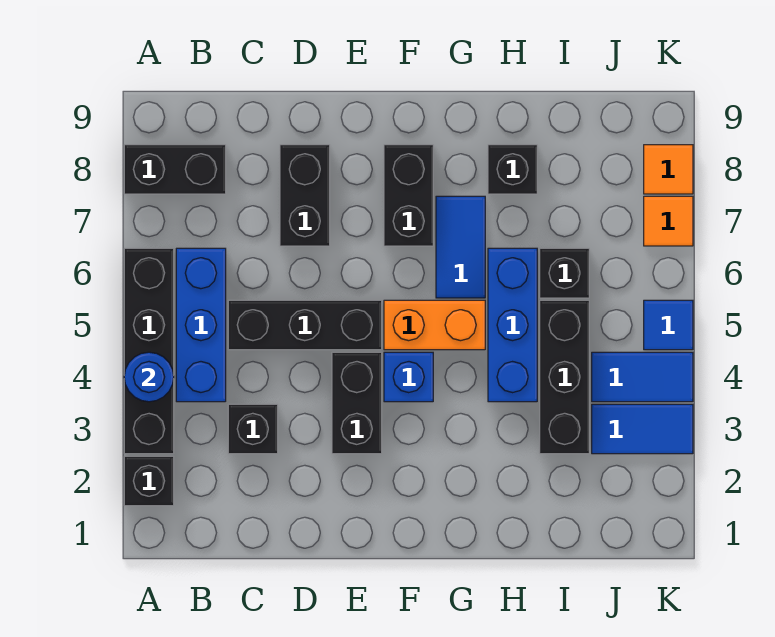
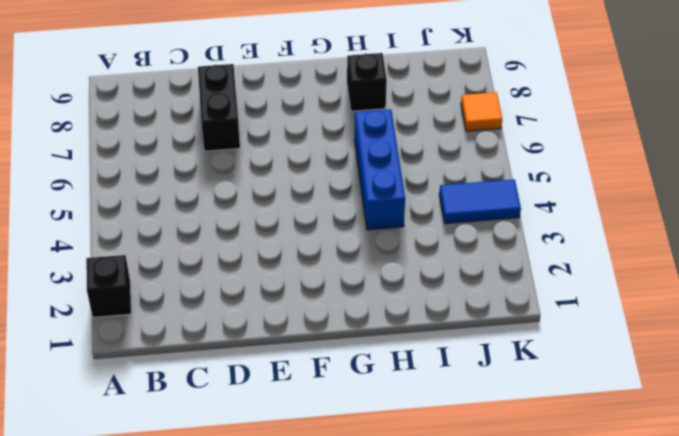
none -> black 1x4 brick [124,248,174,454]
none -> black 1x2 brick [124,145,226,194]
none -> blue 1x3 brick [176,248,226,402]

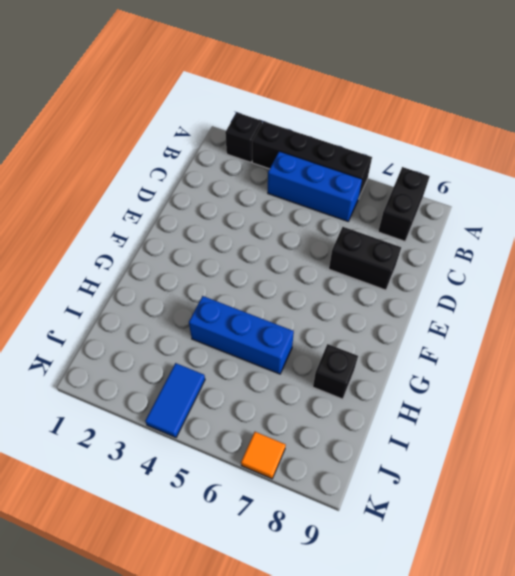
none -> black 1x1 brick [228,404,278,454]
none -> black 1x3 brick [228,300,382,350]
none -> black 1x2 brick [332,352,382,454]

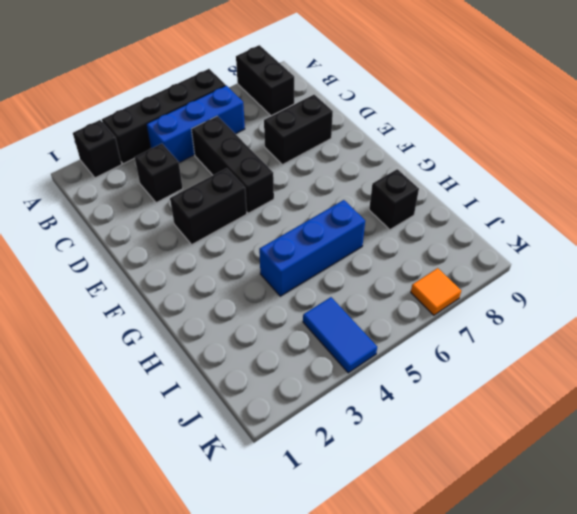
none -> blue 1x1 brick [384,352,433,402]
none -> orange 1x2 brick [384,300,485,350]
none -> black 1x2 brick [384,145,433,246]

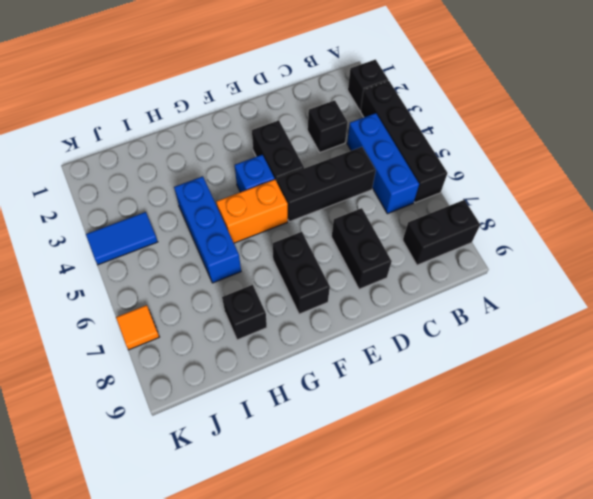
none -> blue 1x2 tile [436,196,485,298]
none -> black 1x3 brick [540,300,589,454]
none -> black 1x1 brick [540,248,589,298]

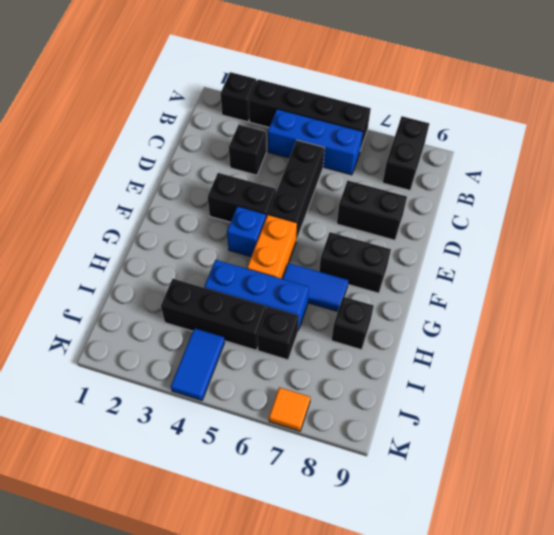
none -> blue 1x2 tile [592,404,693,454]
none -> blue 1x1 tile [644,300,693,350]
none -> orange 1x1 tile [644,145,693,194]

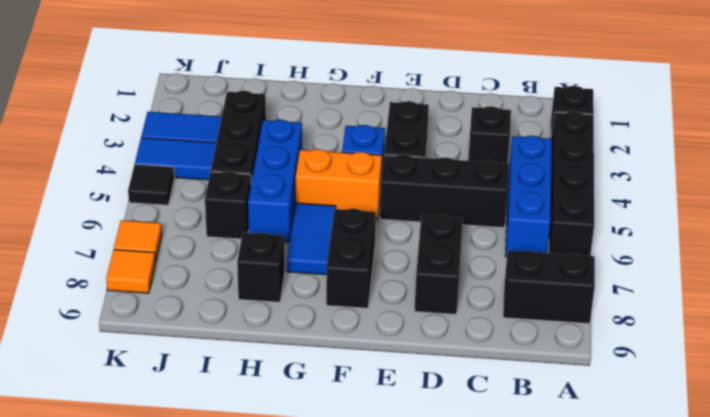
black 1x1 tile [128,164,174,205] -> blue 1x1 tile [644,300,693,350]
none -> blue 1x1 round brick [124,352,174,402]

